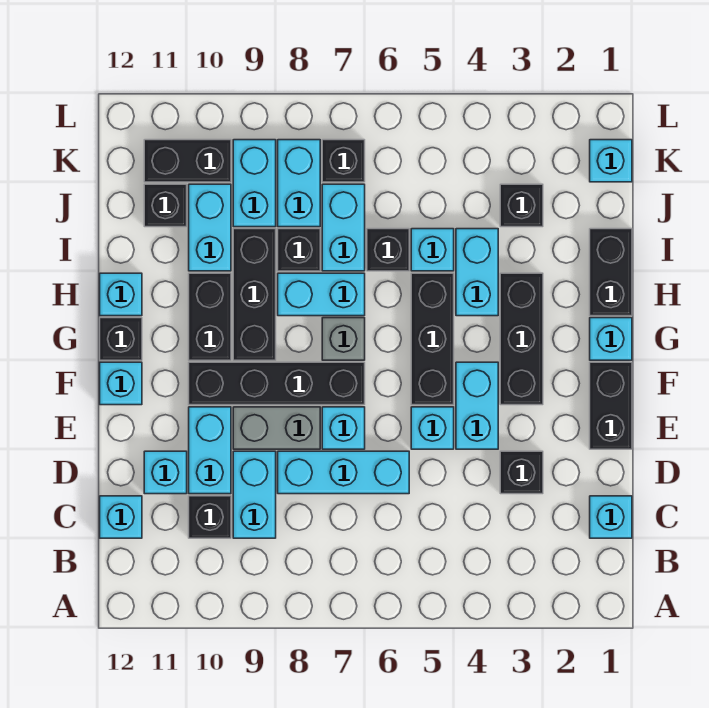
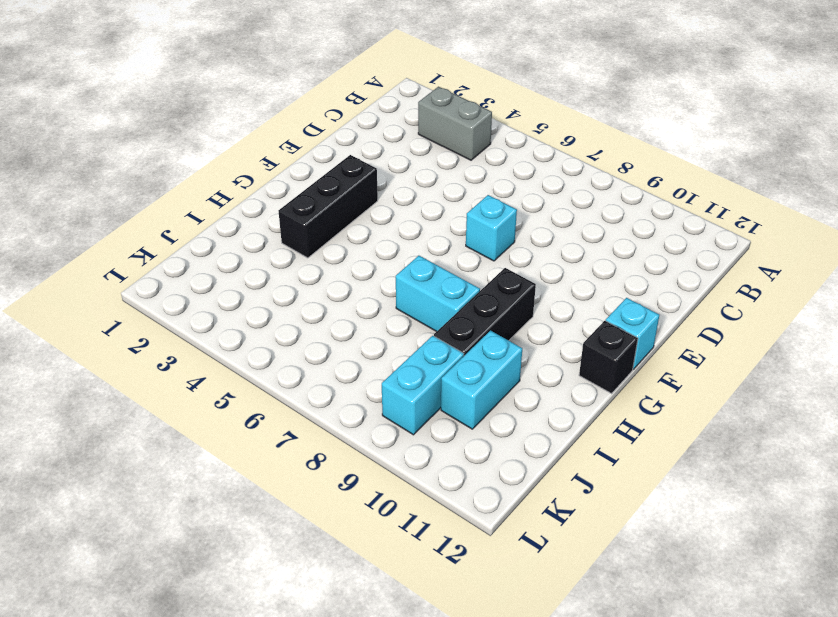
grey 1x2 brick [418,87,492,160] -> grey 1x2 brick moved to [233,407,320,449]
none -> cyan 1x1 brick [590,496,632,538]
none -> cyan 1x2 brick [233,451,276,538]
none -> black 1x1 brick [189,496,231,538]
none -> cyan 1x1 brick [100,496,142,538]

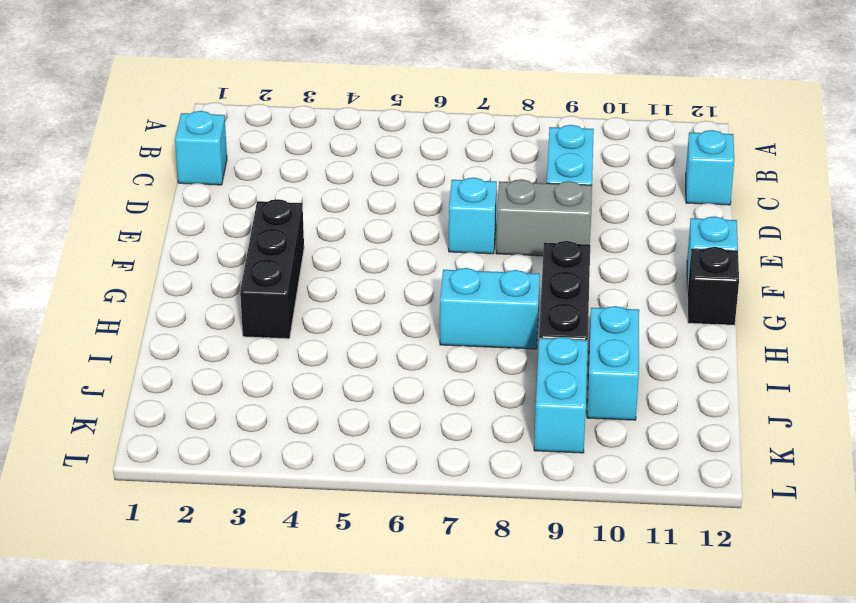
none -> black 1x1 brick [189,496,231,538]
none -> black 1x1 brick [500,451,543,494]
none -> cyan 1x3 brick [278,451,409,494]
none -> cyan 1x2 brick [189,407,231,494]

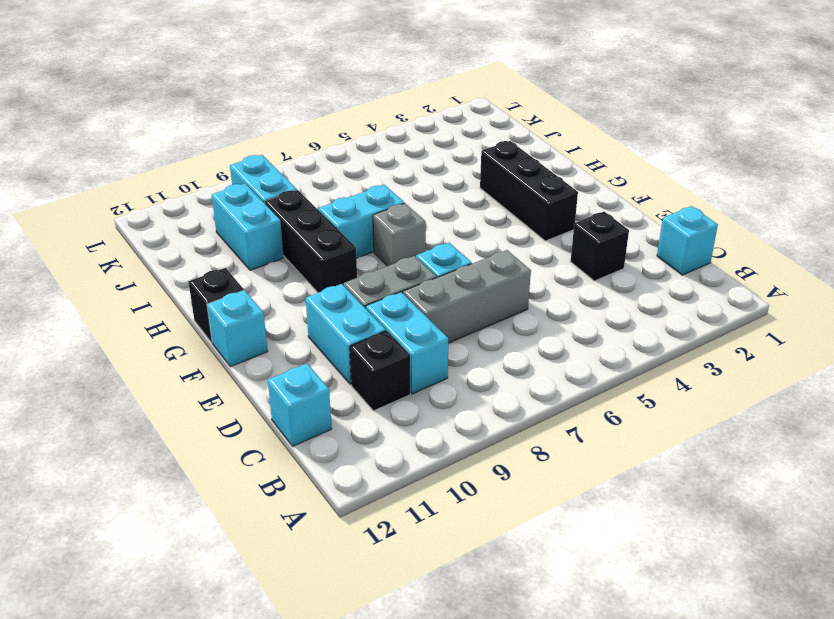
grey 1x3 brick [403,250,531,343] -> cyan 1x3 brick [278,451,409,494]
none -> cyan 1x1 brick [144,451,187,494]
none -> black 1x2 brick [590,362,632,449]
none -> cyan 1x2 brick [456,362,498,449]
none -> cyan 1x1 brick [411,407,454,449]

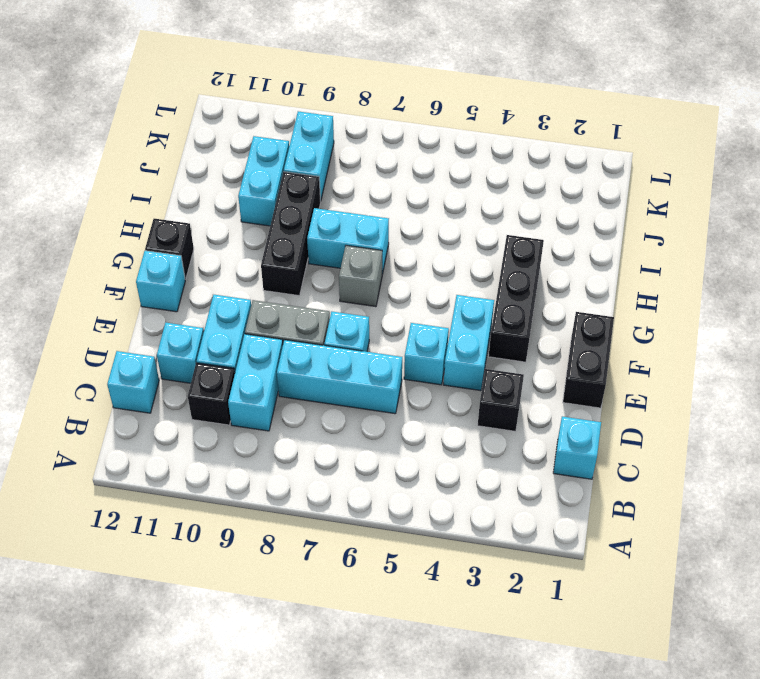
none -> black 1x3 brick [411,273,454,405]
none -> black 1x4 brick [189,362,365,405]
none -> cyan 1x1 brick [590,318,632,360]
none -> black 1x2 brick [189,273,231,360]

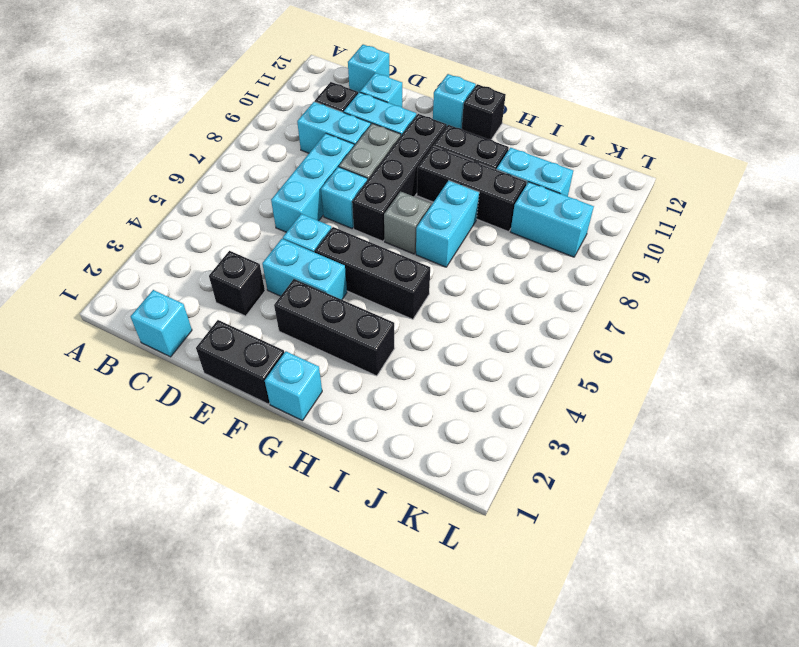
none -> black 1x2 brick [590,229,632,316]
none -> cyan 1x2 brick [456,229,498,316]
none -> cyan 1x1 brick [100,273,142,316]
none -> cyan 1x1 brick [411,229,454,271]

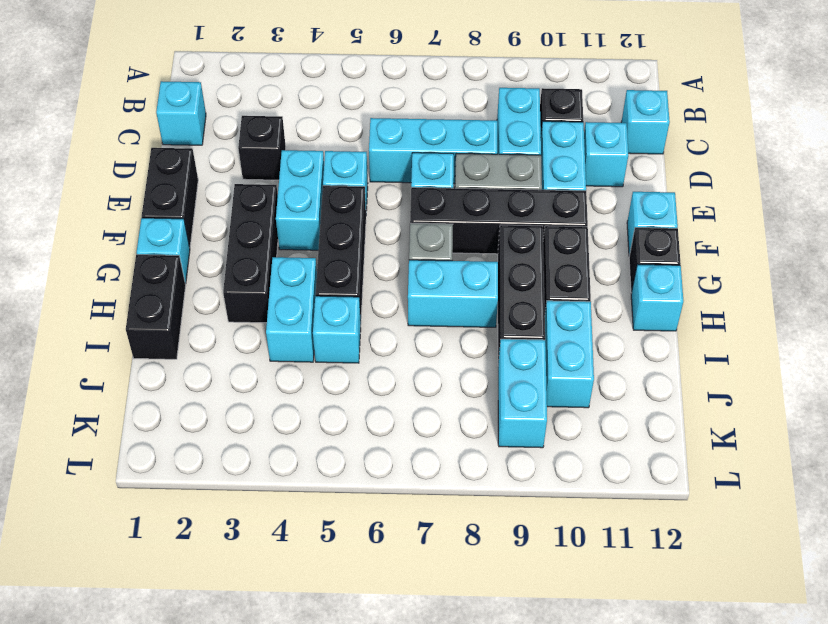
none -> black 1x1 brick [367,229,409,271]
none -> cyan 1x2 brick [322,184,365,271]
none -> black 1x1 brick [278,229,320,271]
none -> black 1x1 brick [500,184,543,227]

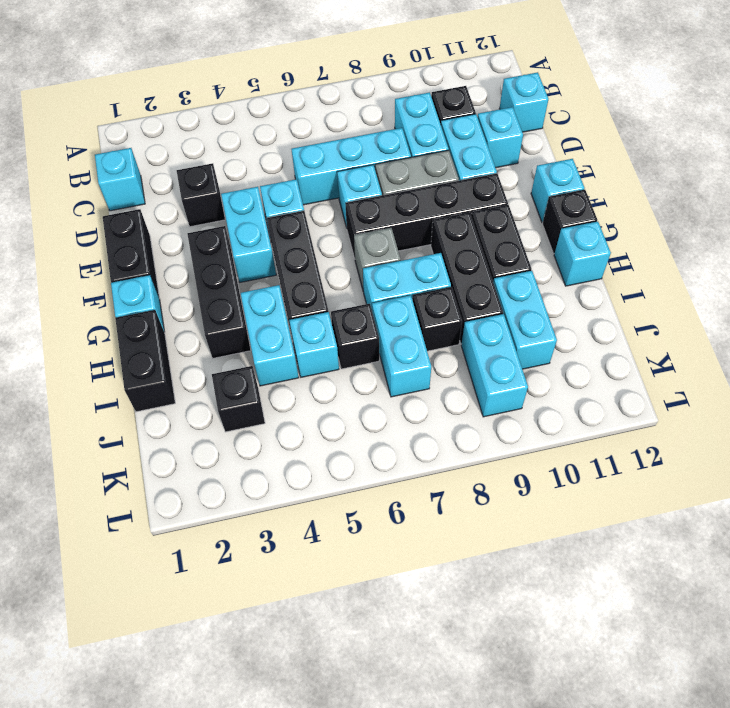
none -> cyan 1x2 brick [278,140,320,227]
none -> black 1x1 brick [144,184,187,227]
none -> cyan 1x1 brick [590,140,632,182]
none -> black 1x1 brick [322,140,365,182]

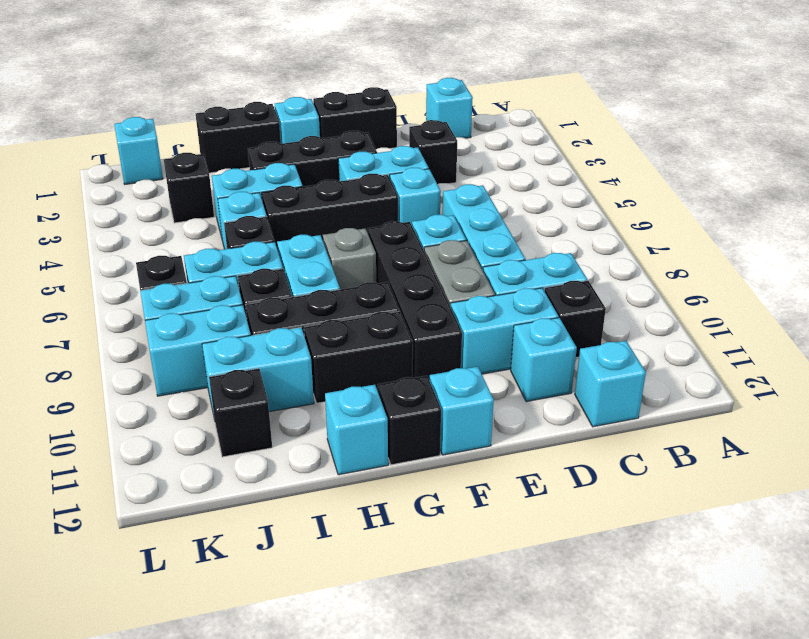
none -> black 1x2 brick [144,140,231,182]

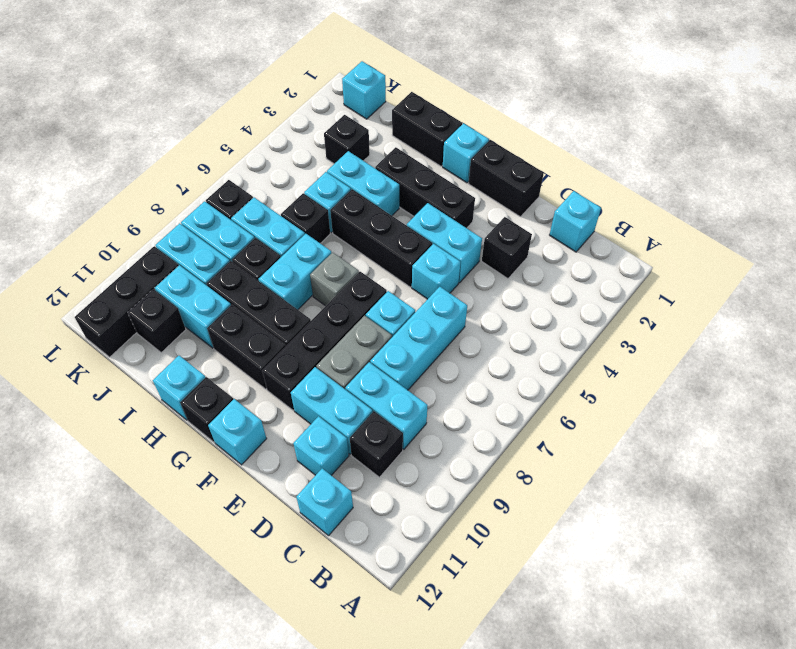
black 1x3 brick [75,246,179,357] -> black 1x2 brick [144,140,231,182]

